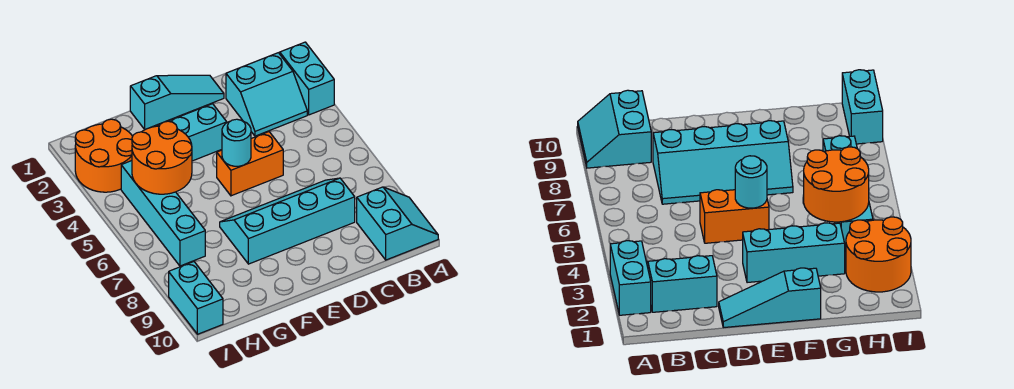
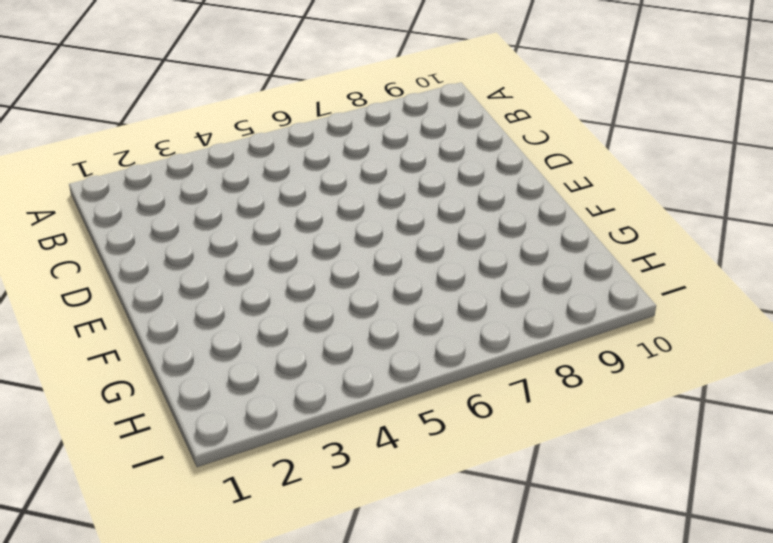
none -> cyan 1x2 brick [280,42,334,115]
none -> cyan 2x2 slope [357,187,438,260]
none -> cyan 2x2 slope [226,53,307,136]

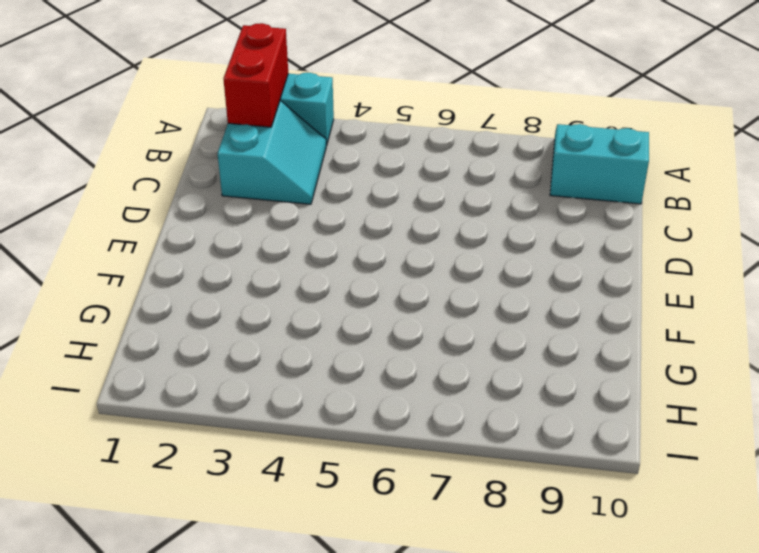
red 1x2 brick [223,23,288,127] -> none
none -> cyan 2x4 slope [220,178,355,264]
none -> cyan 1x3 slope [130,75,224,129]
none -> orange 1x2 brick [217,132,283,196]

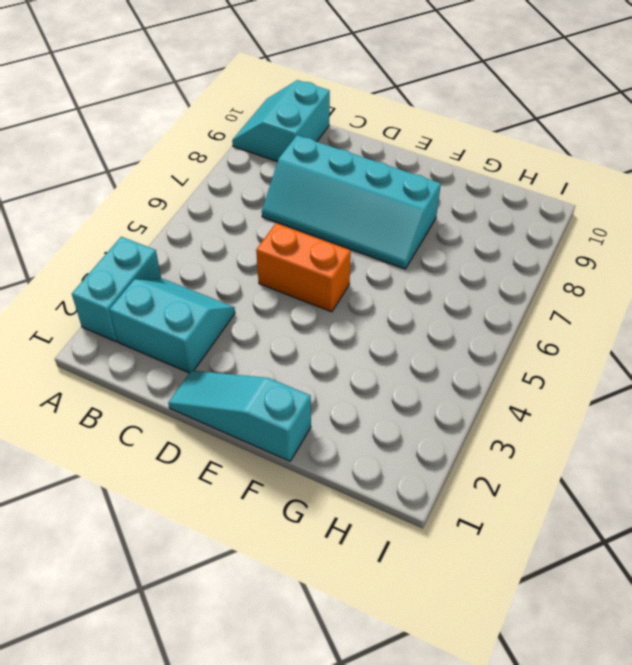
none -> cyan 1x3 brick [155,104,227,161]
none -> orange 2x2 round brick [75,119,133,192]
none -> cyan 1x4 brick [121,161,205,266]

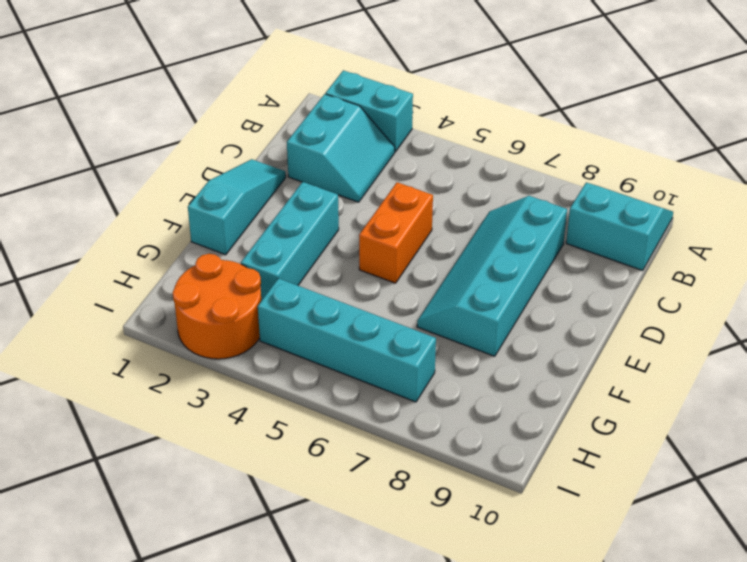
none -> cyan 1x2 brick [169,262,223,334]
none -> cyan 1x1 round brick [222,119,251,166]
none -> orange 2x2 round brick [132,121,192,194]

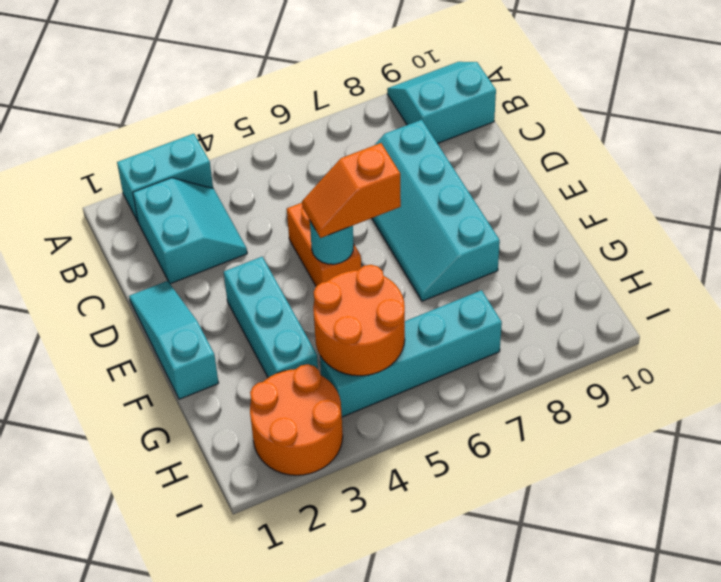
orange 1x2 slope [302,143,401,238] -> none
none -> cyan 1x2 brick [169,262,223,334]

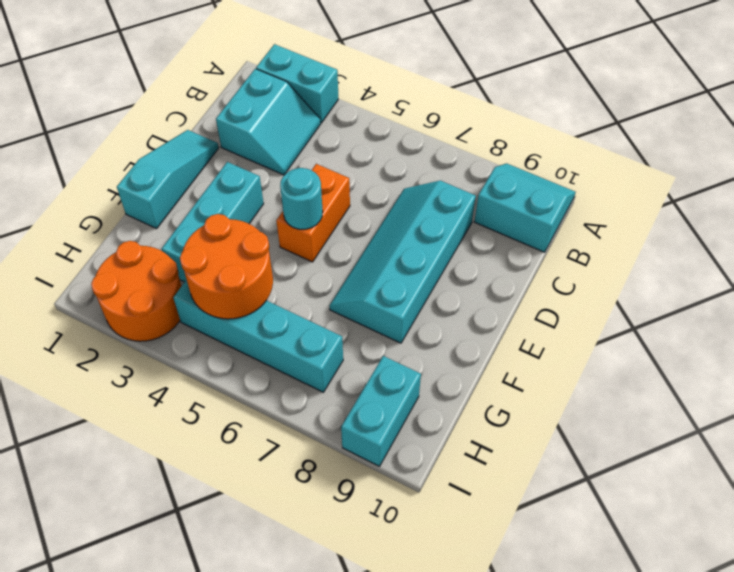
cyan 1x2 brick [341,356,421,466] -> cyan 1x2 brick turned to [169,262,223,334]

